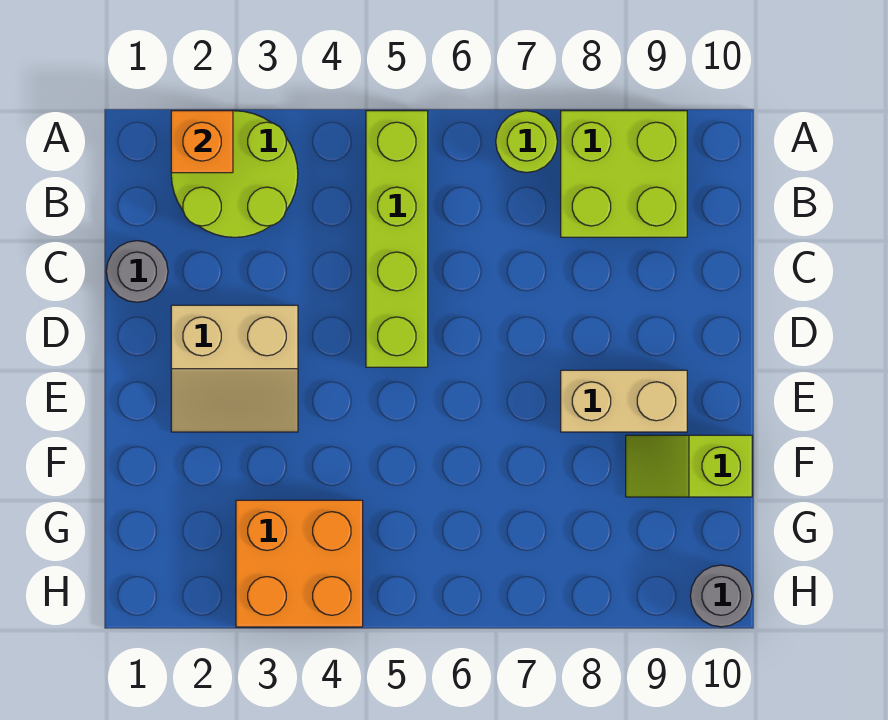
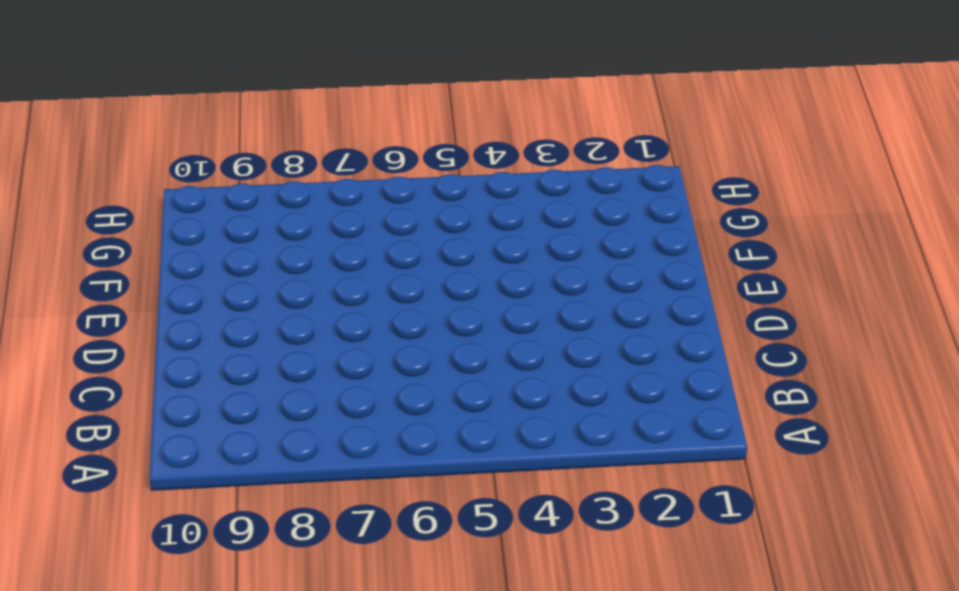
none -> lime 2x2 round brick [171,111,298,237]
none -> lime 1x4 brick [366,111,428,367]

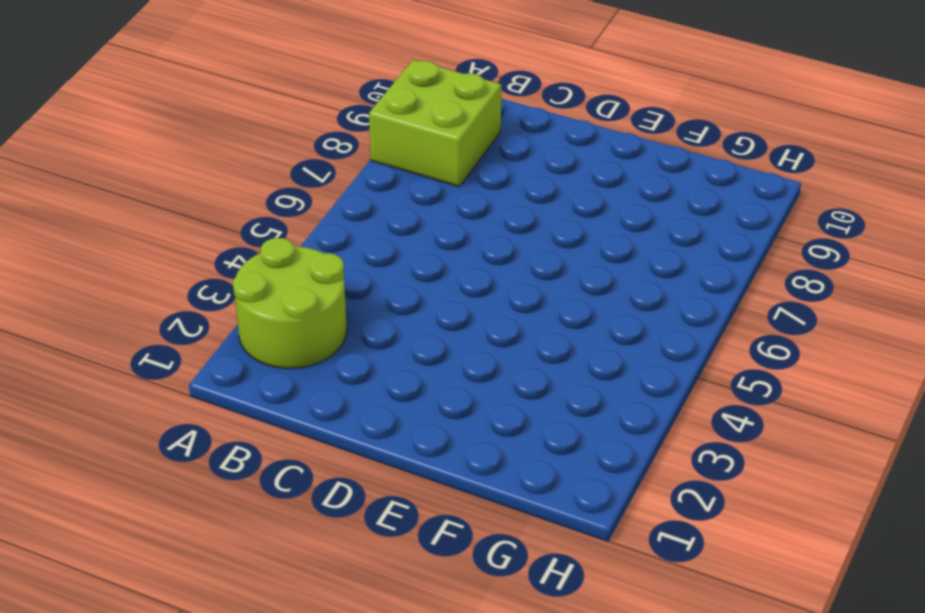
none -> lime 1x4 brick [366,111,428,367]
none -> lime 1x1 round brick [496,111,557,173]

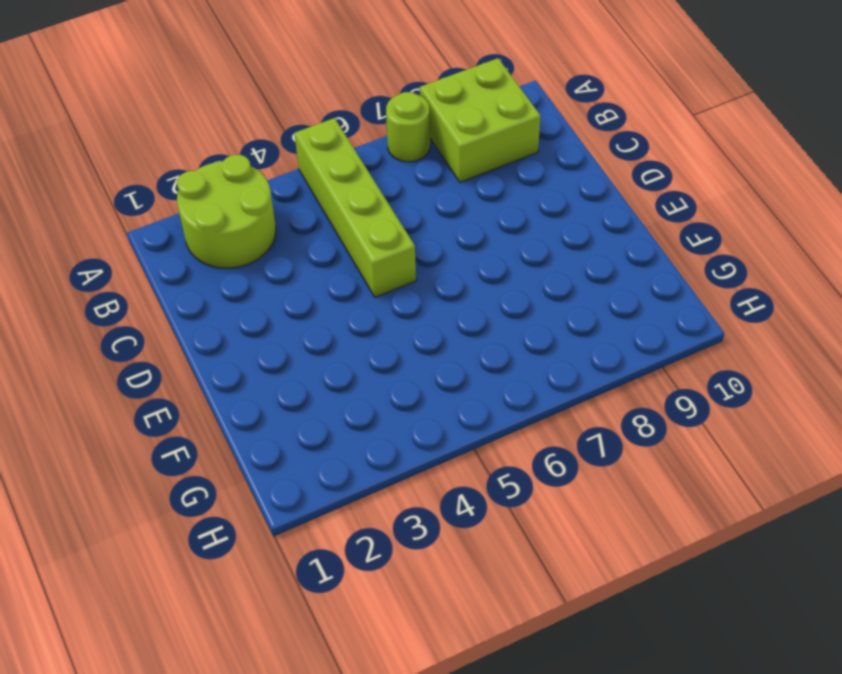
none -> grey 1x1 round brick [106,241,168,302]
none -> tan 2x2 slope [171,305,298,432]

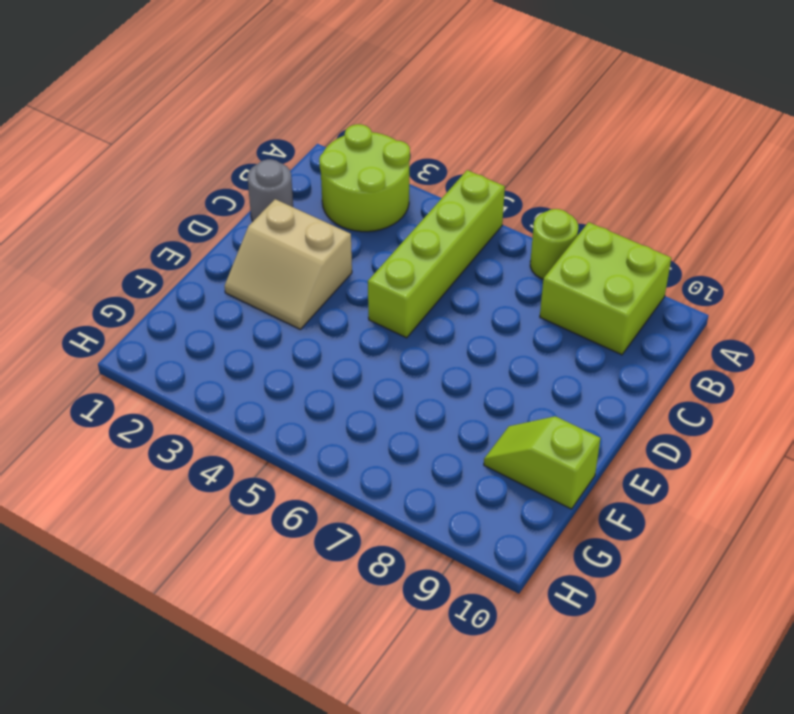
none -> tan 1x2 brick [561,370,687,432]
none -> orange 2x2 brick [236,500,363,627]

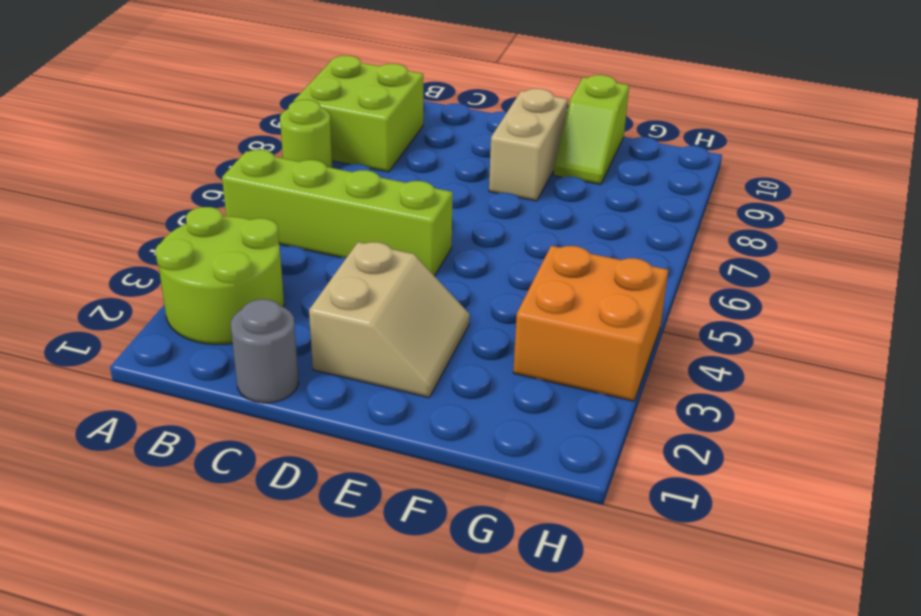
none -> grey 1x1 round brick [690,565,752,627]
none -> orange 1x1 brick [171,111,233,173]

